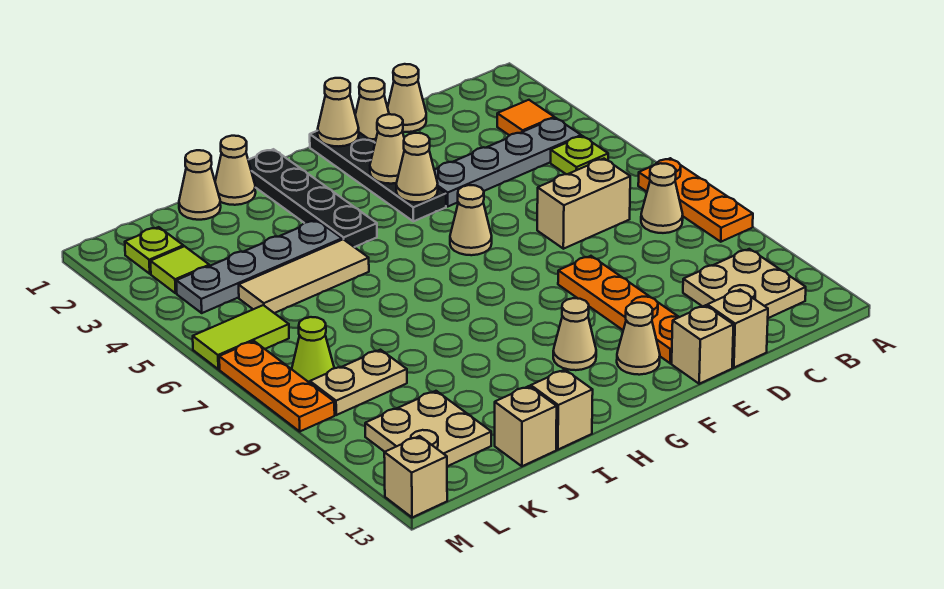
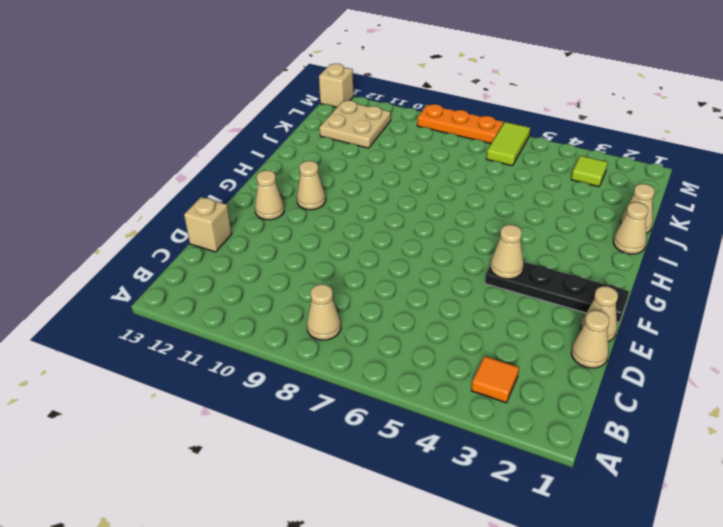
none -> orange 1x3 plate [638,158,753,242]
none -> grey 1x4 plate [434,118,581,206]
none -> lime 1x1 plate [551,136,608,174]
none -> tan 2x2 plate [683,249,806,318]

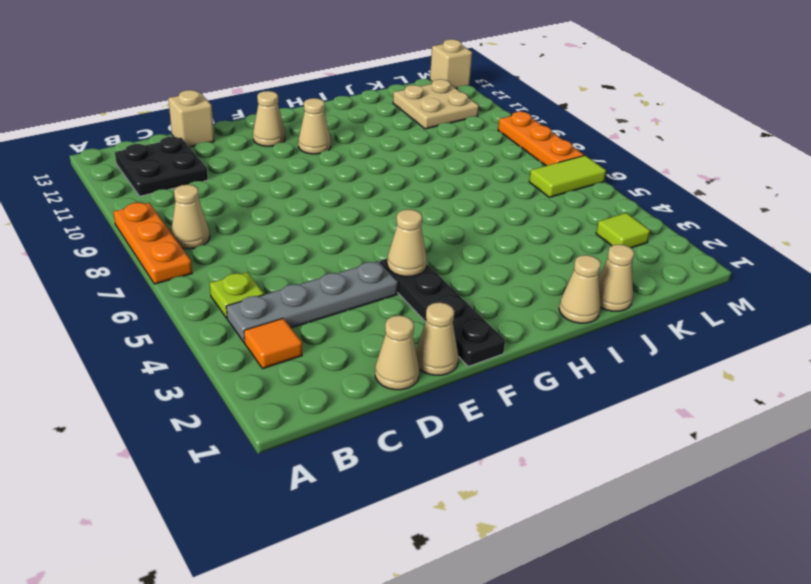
black 2x2 plate [115,137,208,196] -> tan 2x2 plate [683,249,806,318]
none -> tan 1x2 brick [537,159,630,249]
none -> orange 1x4 plate [558,256,679,363]
none -> tan 1x1 brick [672,305,734,384]
none -> tan 1x1 cone [450,185,492,255]

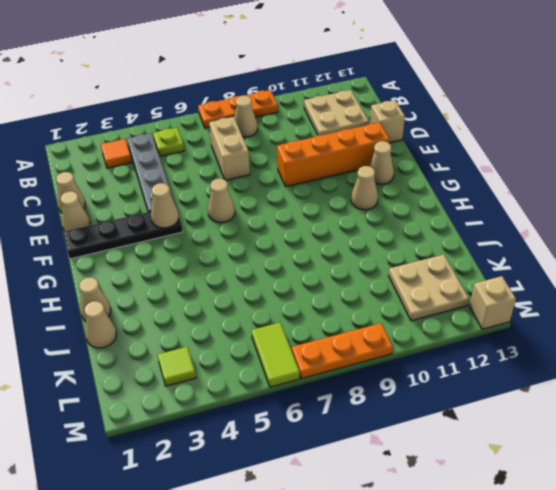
orange 1x4 brick [277,122,390,187] -> orange 1x4 plate [558,256,679,363]
none -> tan 1x1 brick [672,305,734,384]
none -> black 1x4 plate [248,149,377,247]
none -> grey 1x4 plate [176,220,342,313]
none -> tan 1x3 tile [239,239,369,313]

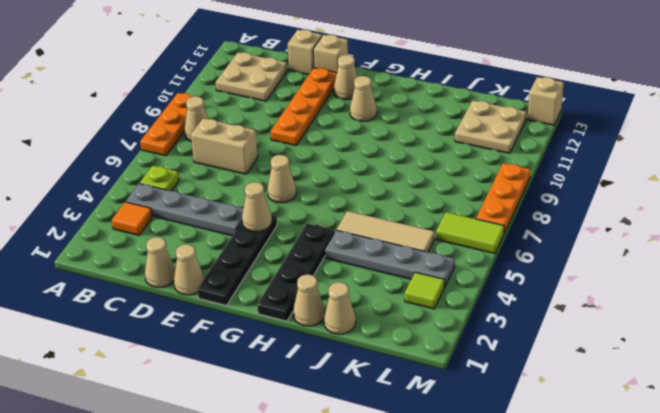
none -> tan 1x1 brick [531,370,593,450]
none -> tan 1x1 brick [495,386,557,466]
none -> tan 1x2 plate [310,350,407,415]
none -> lime 1x1 plate [125,227,183,274]

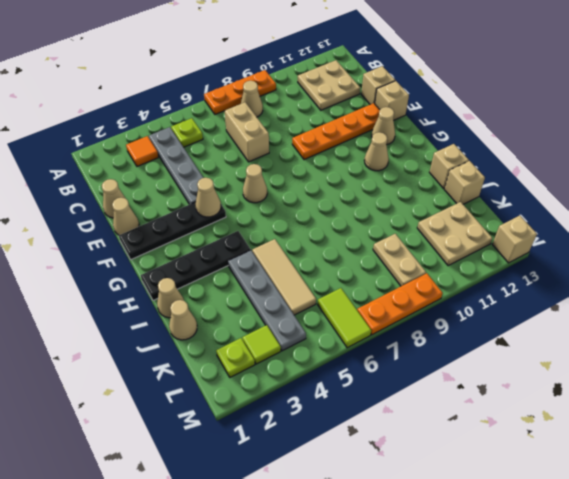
none -> lime 1x1 cone [292,317,334,383]
none -> tan 1x1 cone [318,78,359,146]
none -> tan 1x1 cone [370,114,404,184]

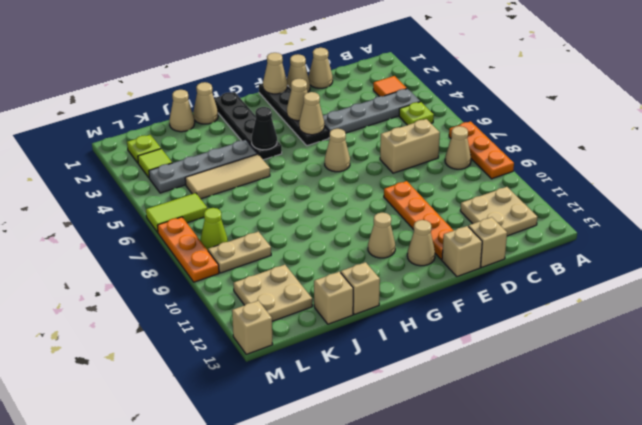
black 1x1 cone [252,107,277,150] -> none

